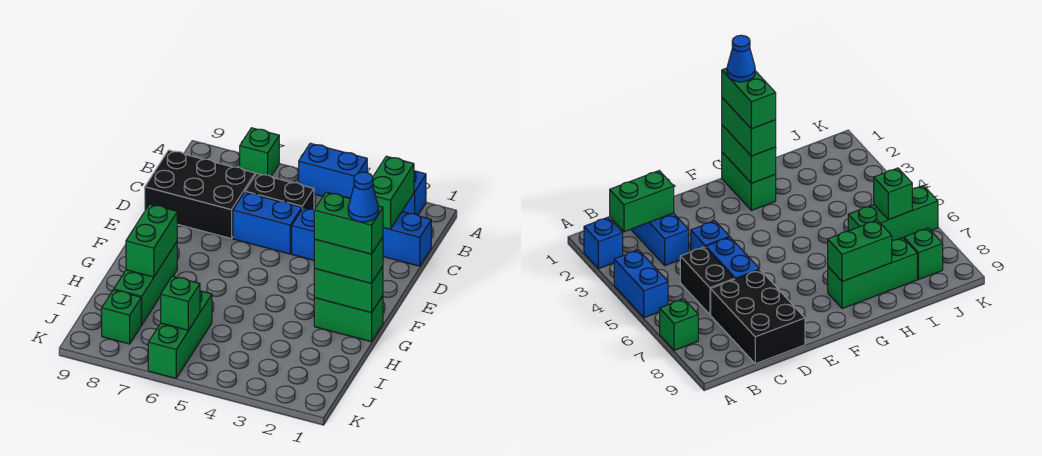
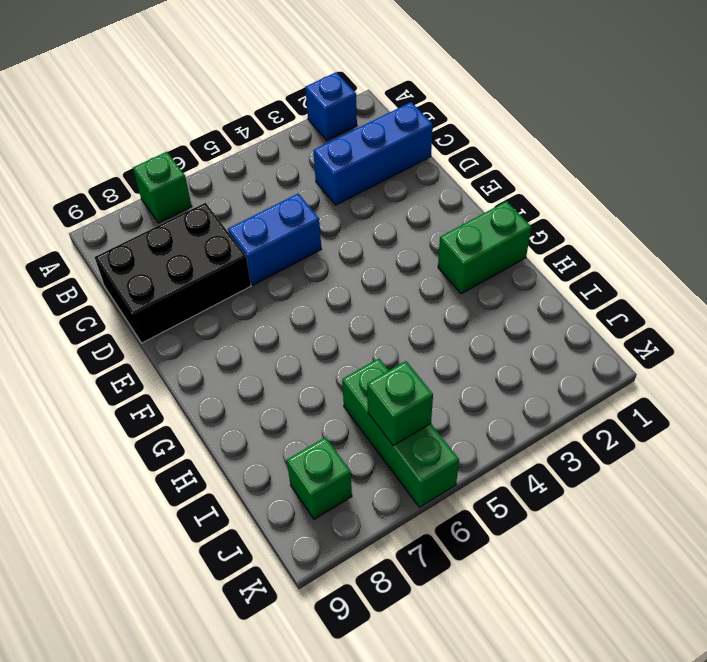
none -> blue 1x2 brick [299,143,367,198]
none -> black 1x2 brick [245,173,314,209]
none -> blue 1x1 brick [292,208,315,260]

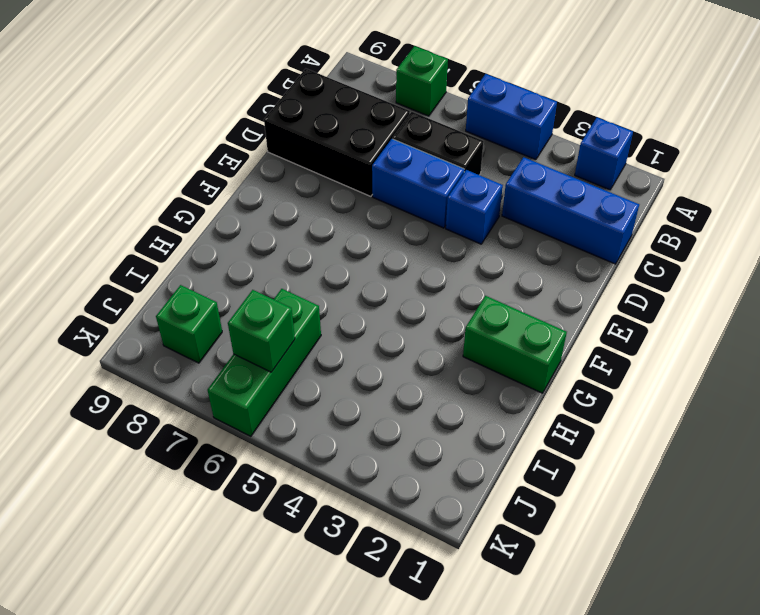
none -> green 1x3 brick [114,242,177,325]
none -> green 1x2 brick [373,156,414,229]
none -> green 1x2 brick [314,266,383,313]

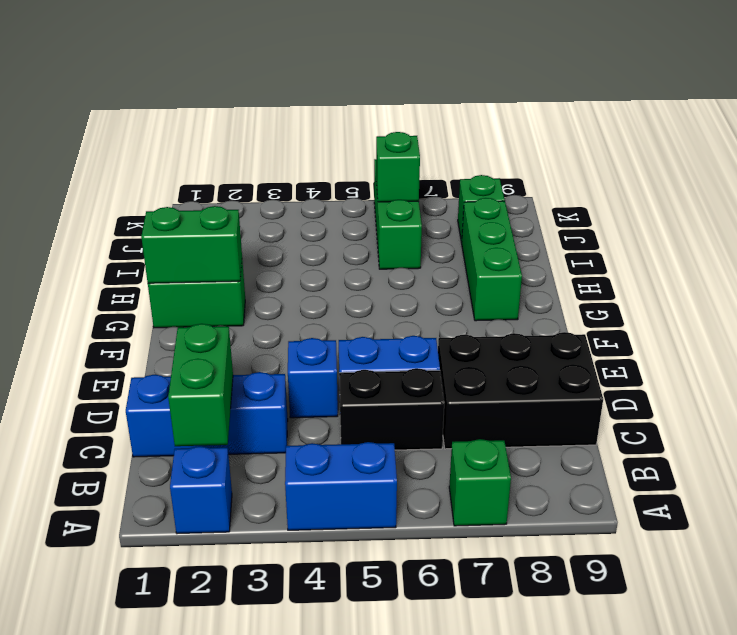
none -> green 1x2 brick [126,204,177,277]
none -> green 1x2 brick [314,237,383,283]
none -> green 1x2 brick [314,192,383,254]

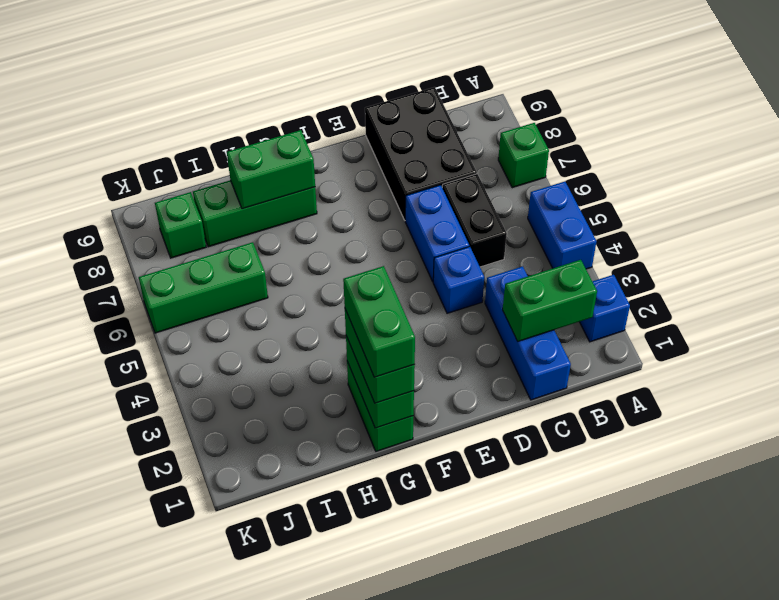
none -> green 1x1 brick [161,276,200,330]
none -> blue 1x1 cone [348,172,378,222]

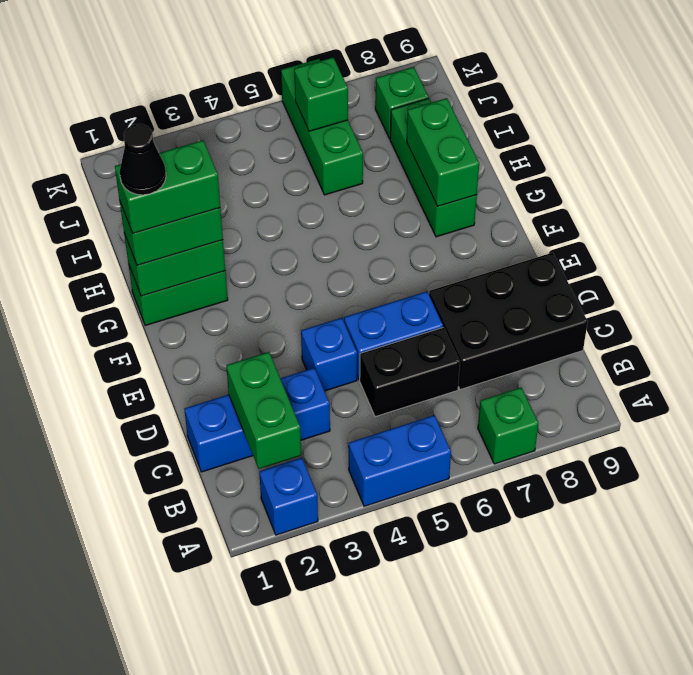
black 1x1 cone [120,124,166,195] -> blue 1x1 cone [348,172,378,222]

